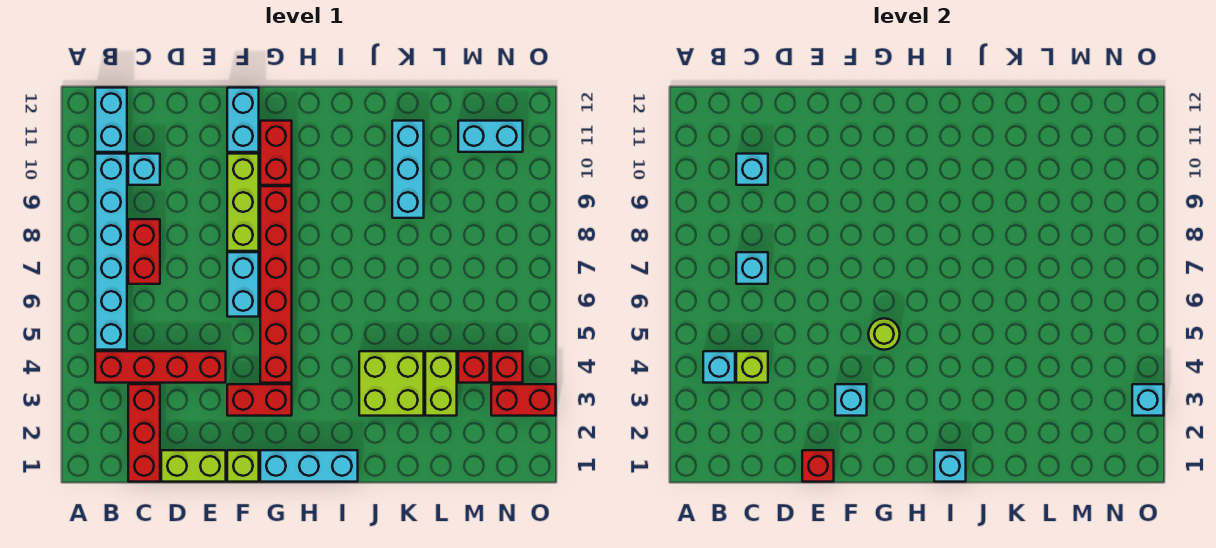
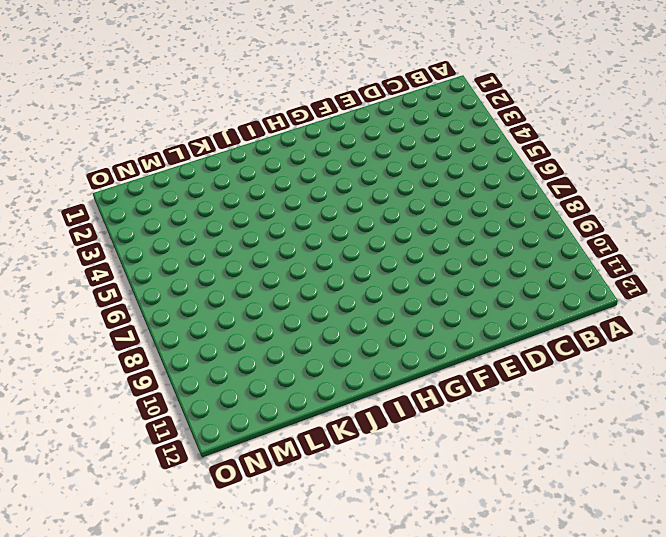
none -> red 1x4 brick [95,351,226,383]
none -> cyan 1x6 brick [95,154,127,350]
none -> cyan 1x2 brick [95,88,127,152]
none -> red 1x3 brick [128,384,160,482]

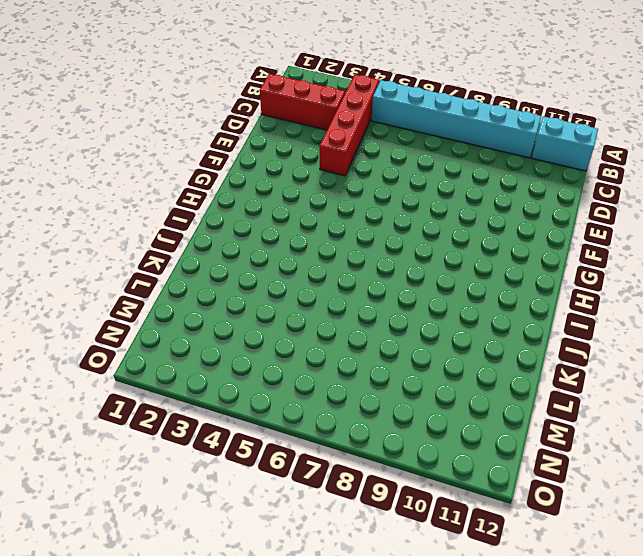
none -> red 1x2 brick [128,219,160,284]
none -> cyan 1x1 brick [128,154,160,185]
none -> lime 1x2 brick [161,450,226,482]
none -> lime 1x1 brick [227,450,259,482]

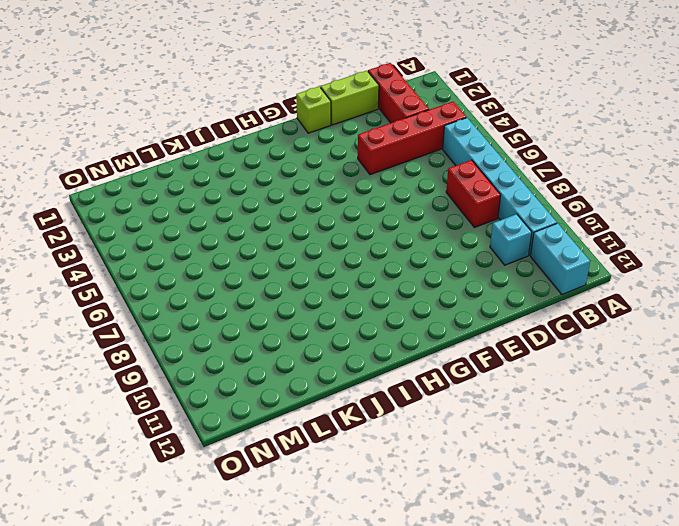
none -> red 1x2 brick [227,384,292,416]
none -> cyan 1x2 brick [227,252,259,317]
none -> lime 1x3 brick [227,154,259,251]
none -> cyan 1x2 brick [227,88,259,152]

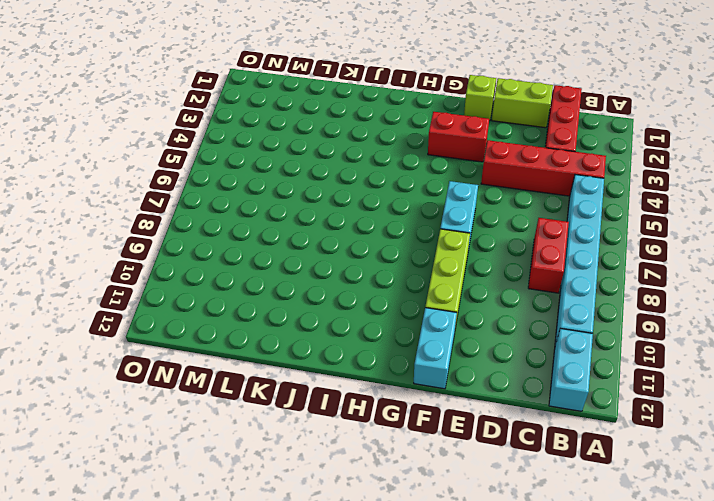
none -> cyan 1x1 brick [128,154,160,185]
none -> cyan 1x3 brick [260,450,358,482]
none -> red 1x6 brick [260,186,292,383]
none -> red 1x2 brick [260,121,292,185]

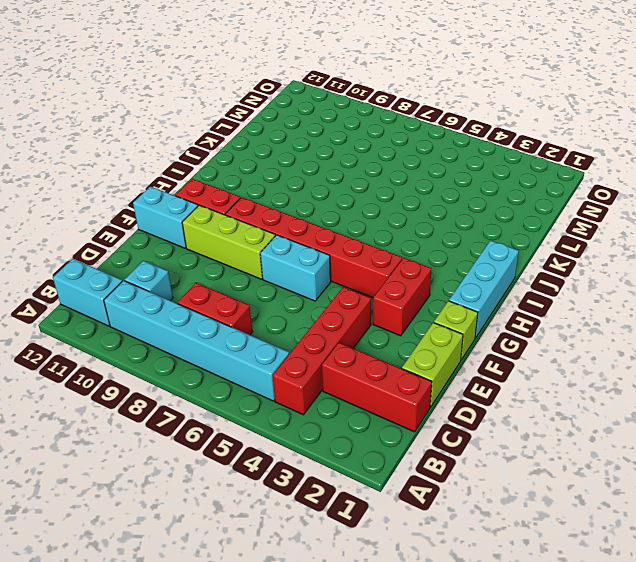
none -> lime 2x2 brick [359,351,424,416]
none -> cyan 1x3 brick [392,121,424,218]
none -> lime 1x2 brick [425,351,457,416]
none -> red 1x1 brick [458,351,490,383]

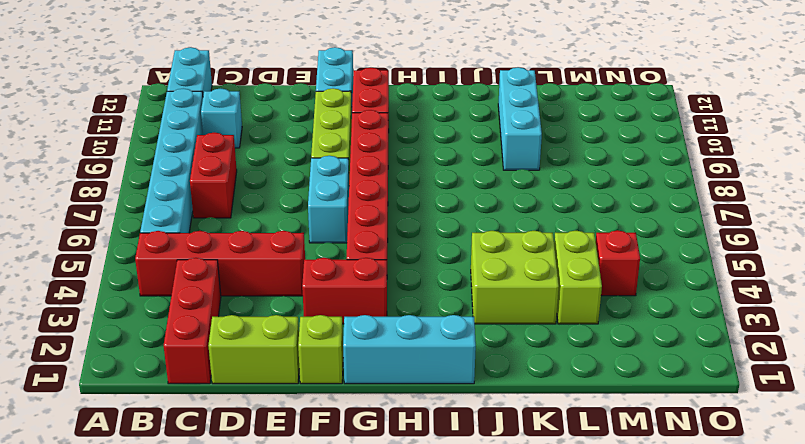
none -> cyan 1x2 brick [458,121,523,152]
none -> red 1x2 brick [491,384,556,416]
none -> red 1x1 brick [491,351,523,383]
none -> cyan 1x1 brick [703,351,735,383]

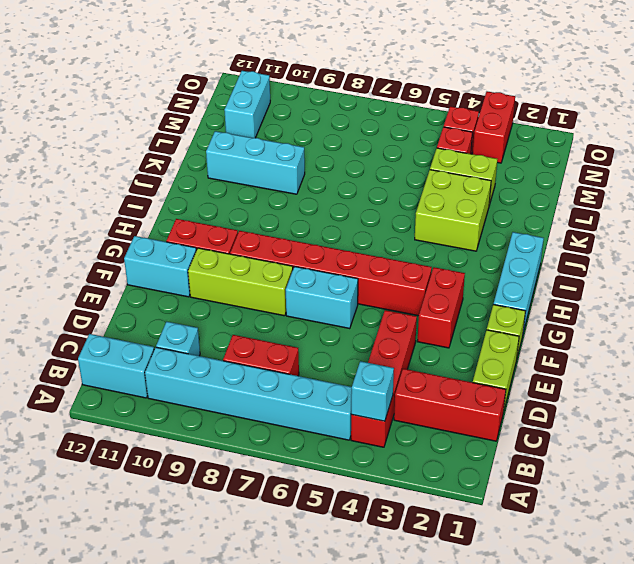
none -> lime 1x1 brick [736,351,768,383]
none -> cyan 1x1 brick [736,252,768,284]
none -> cyan 1x1 brick [736,154,768,185]
none -> red 1x1 brick [802,450,834,482]

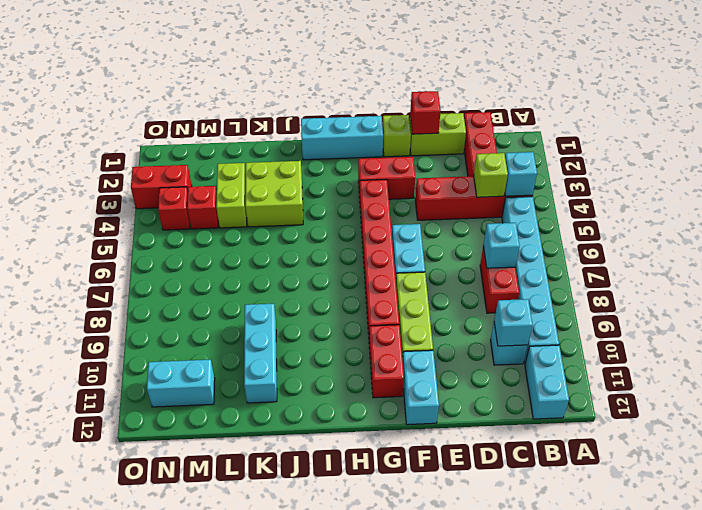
none -> cyan 1x1 brick [835,384,867,416]
none -> lime 1x1 round brick [868,318,900,350]
none -> cyan 1x1 brick [934,450,966,482]
none -> cyan 1x1 brick [1132,384,1164,416]

